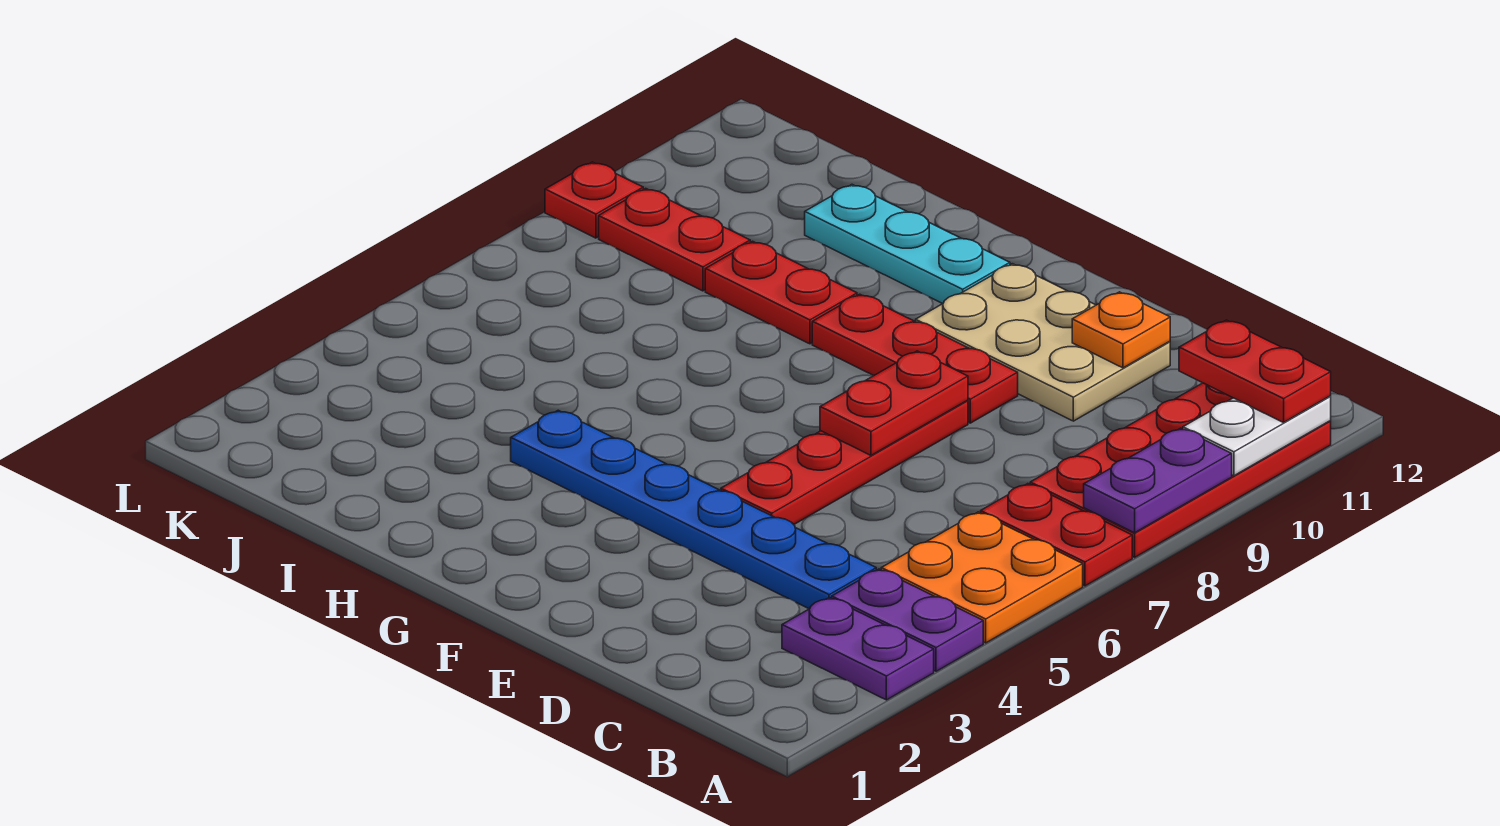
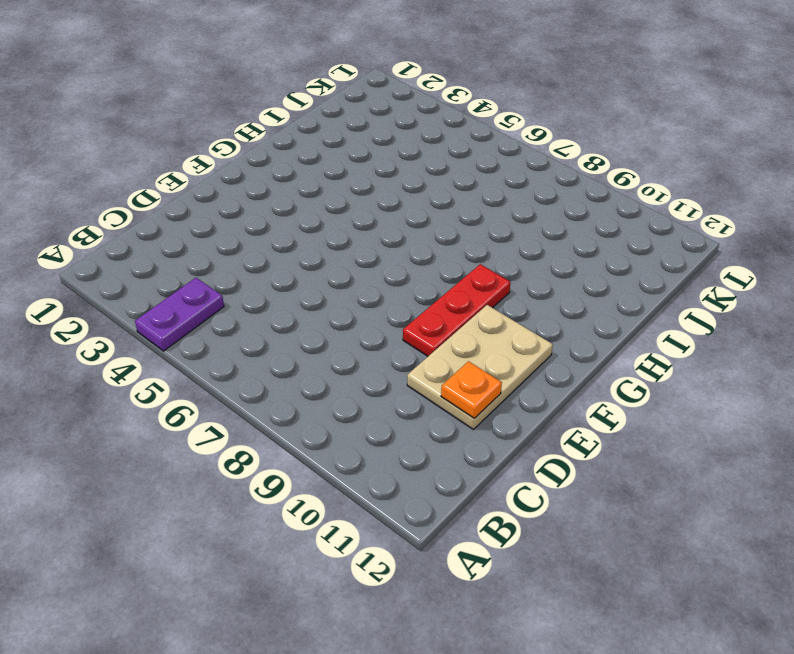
none -> purple 1x2 plate [782,598,934,700]
none -> orange 2x2 plate [881,512,1083,643]
none -> red 1x2 plate [981,484,1132,586]

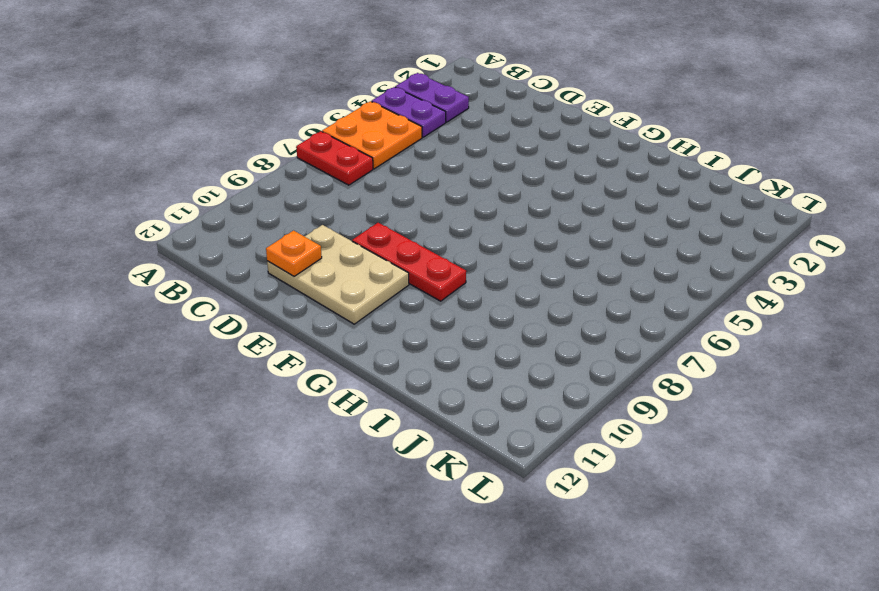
none -> red 2x4 plate [1030,383,1331,557]
none -> blue 1x6 plate [511,410,876,609]
none -> red 1x4 plate [721,400,968,524]

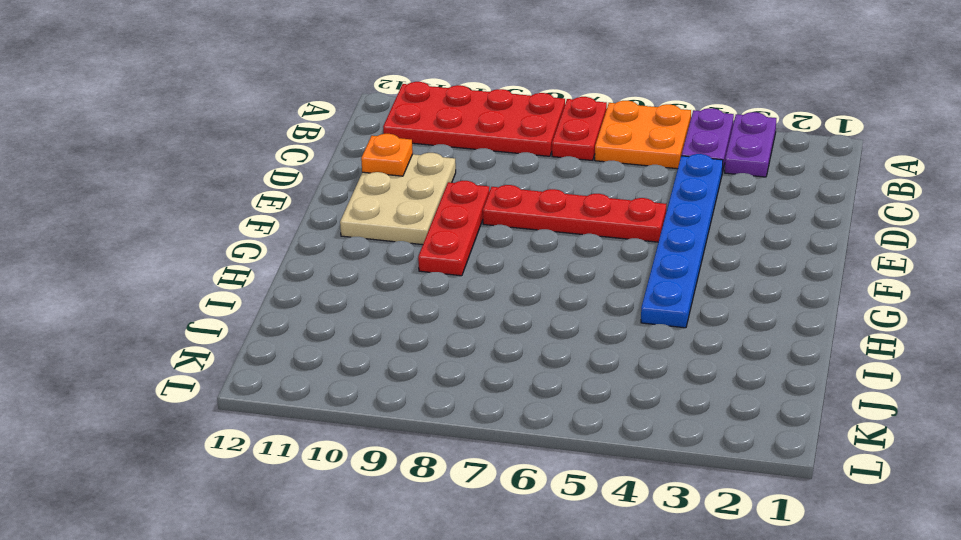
none -> cyan 1x3 plate [805,185,1010,304]
none -> red 1x2 plate [705,241,857,344]
none -> red 1x2 plate [599,189,750,291]

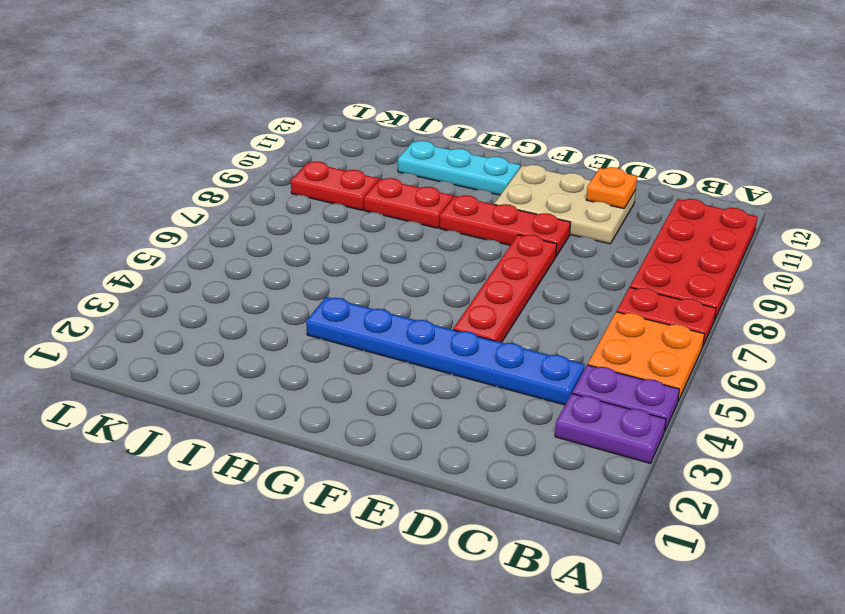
none -> red 1x1 plate [545,162,643,238]
none -> purple 1x2 plate [1084,428,1232,533]
none -> white 1x2 plate [1183,396,1331,476]

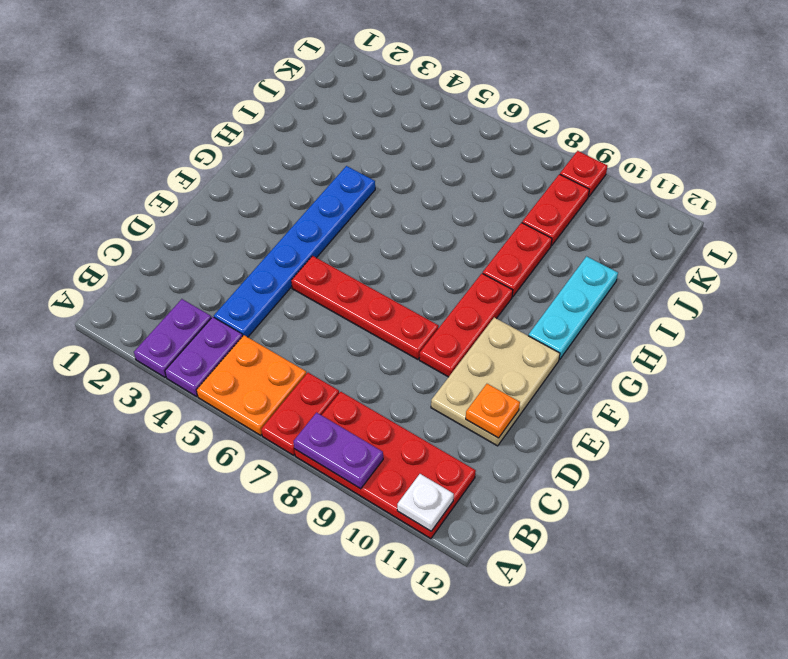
white 1x1 plate [397,474,454,531] -> white 1x2 plate [1183,396,1331,476]
none -> red 1x2 plate [820,351,968,455]
none -> red 1x2 plate [1179,320,1331,423]

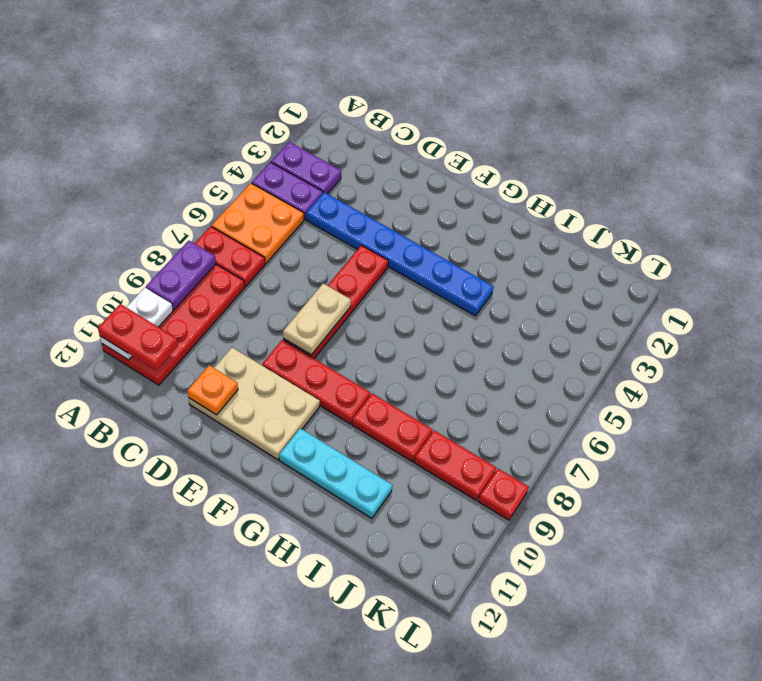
tan 1x2 plate [283,284,351,355] -> red 1x2 plate [820,351,968,455]

